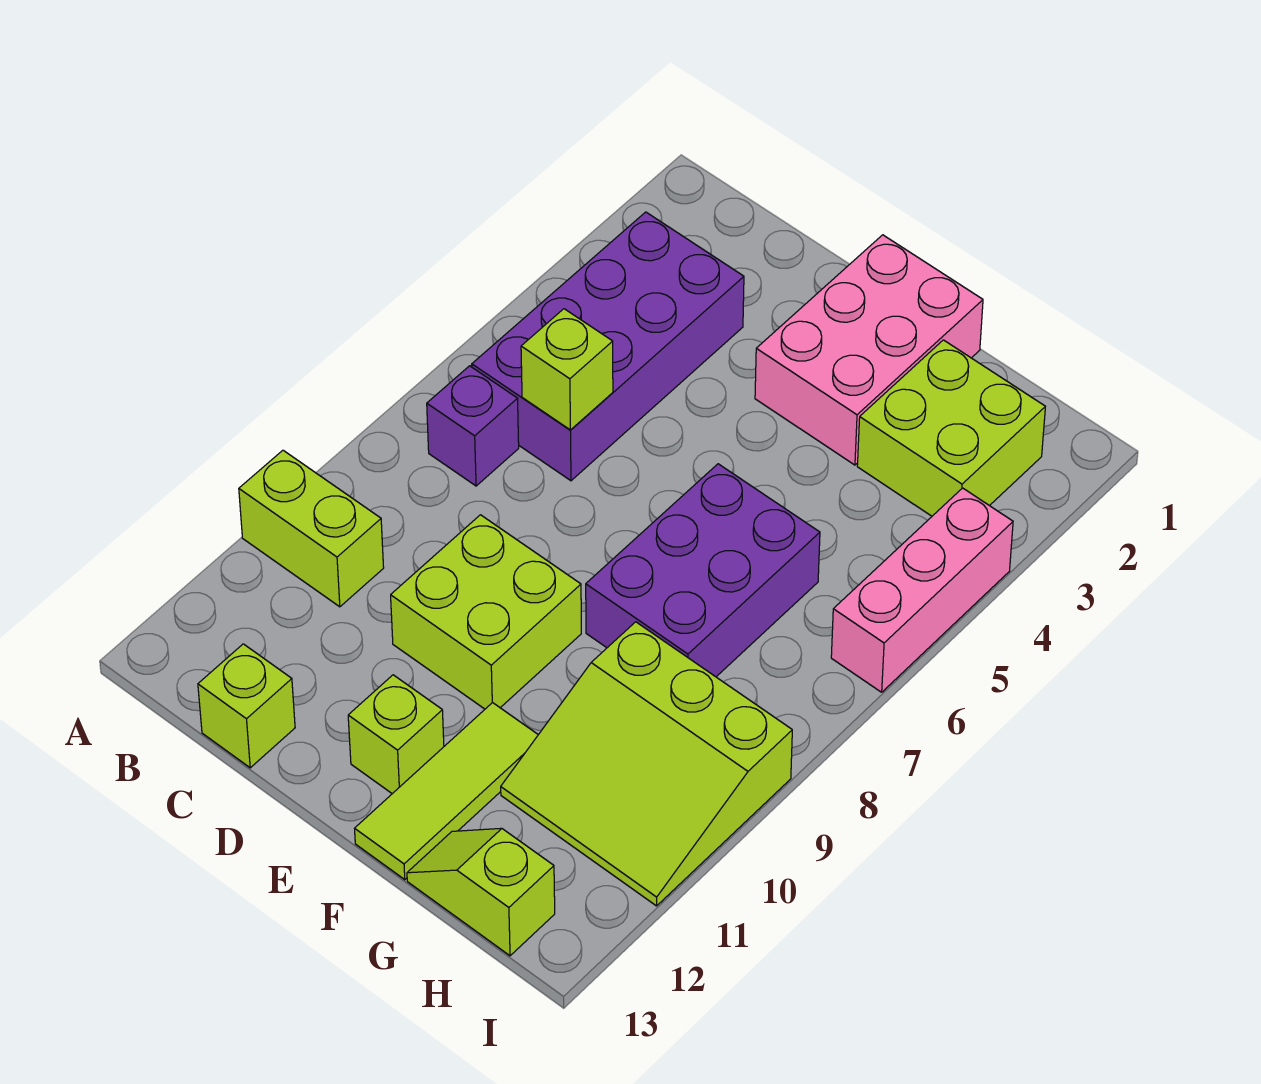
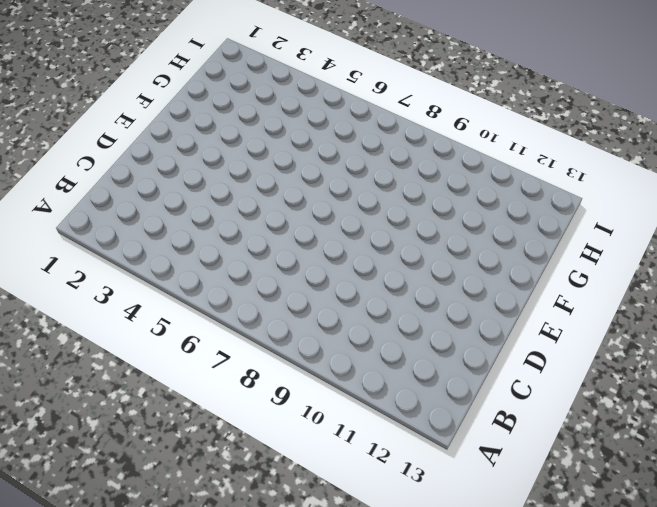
none -> lime 1x2 brick [239,450,384,607]
none -> purple 2x4 brick [472,212,744,481]
none -> purple 1x1 brick [427,366,519,486]

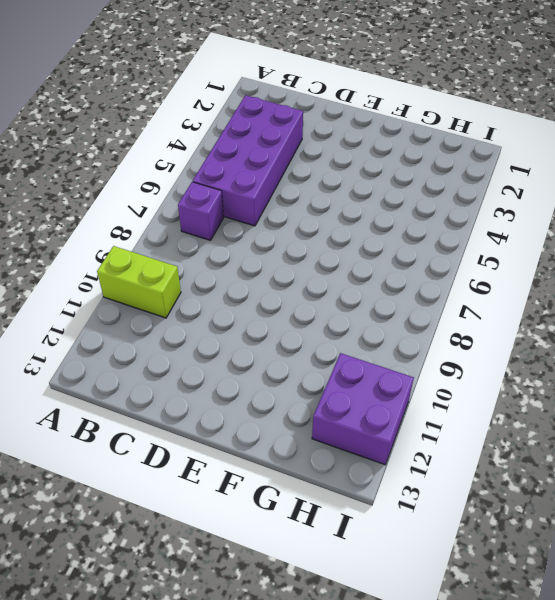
purple 2x2 brick [312,353,414,465] -> lime 3x3 slope [501,622,792,906]
none -> lime 1x1 brick [198,644,295,768]
none -> lime 2x2 brick [391,515,581,709]
none -> pink 2x3 brick [755,235,983,465]

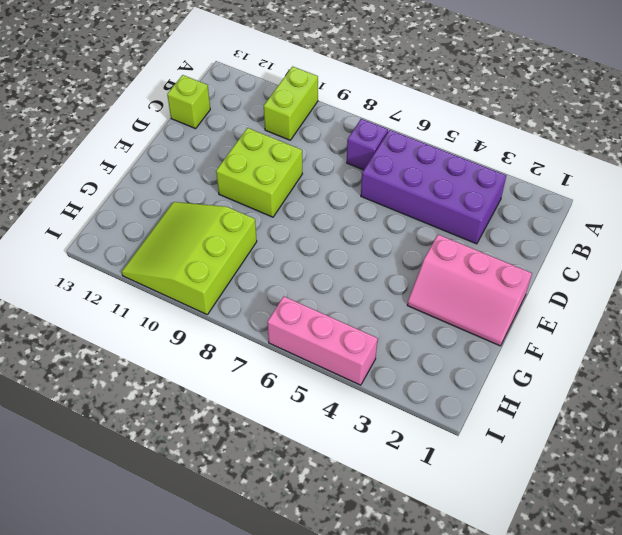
pink 2x3 slope [407,235,532,346] -> pink 2x3 brick [755,235,983,465]
none -> lime 1x1 brick [348,675,444,794]
none -> purple 2x3 brick [586,464,820,677]
none -> lime 1x3 tile [355,702,538,880]

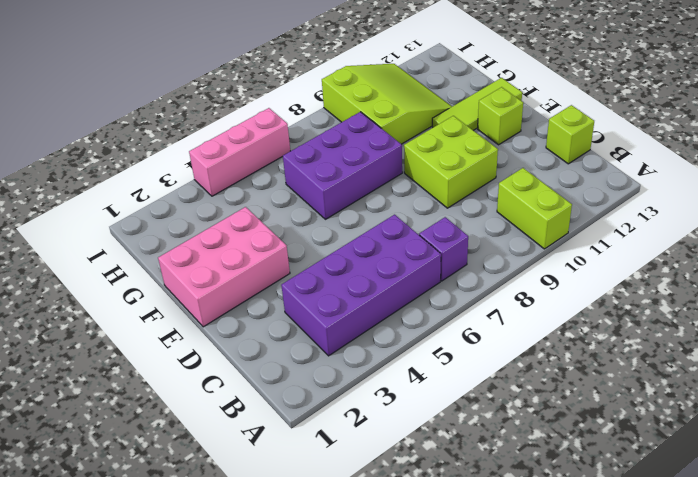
none -> lime 2x2 brick [857,340,1045,516]
none -> lime 1x2 slope [407,828,555,956]
none -> lime 1x1 brick [521,309,613,430]

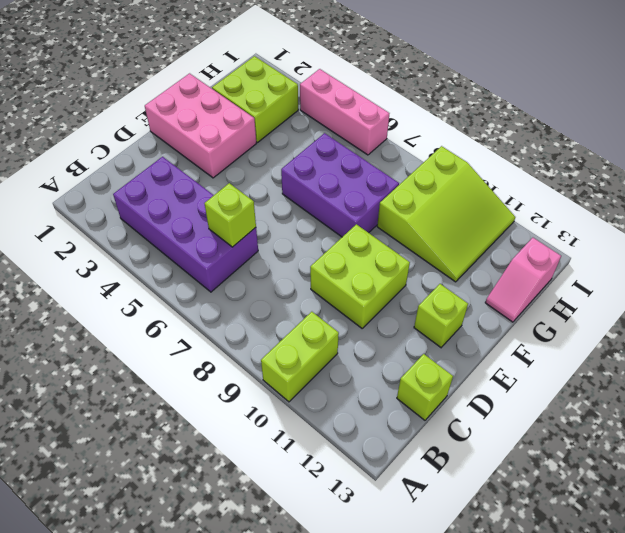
pink 1x2 slope [485,238,561,322] -> lime 1x2 slope [407,828,555,956]
none -> purple 1x1 brick [427,366,519,486]
none -> lime 1x3 tile [355,702,538,880]

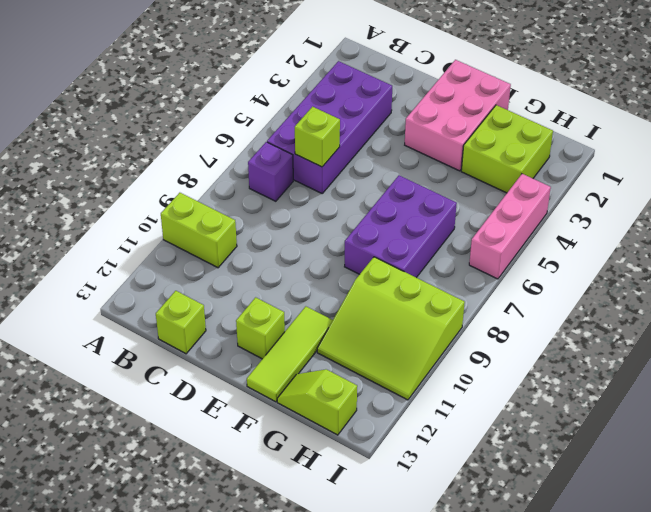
none -> lime 2x2 brick [391,515,581,709]

